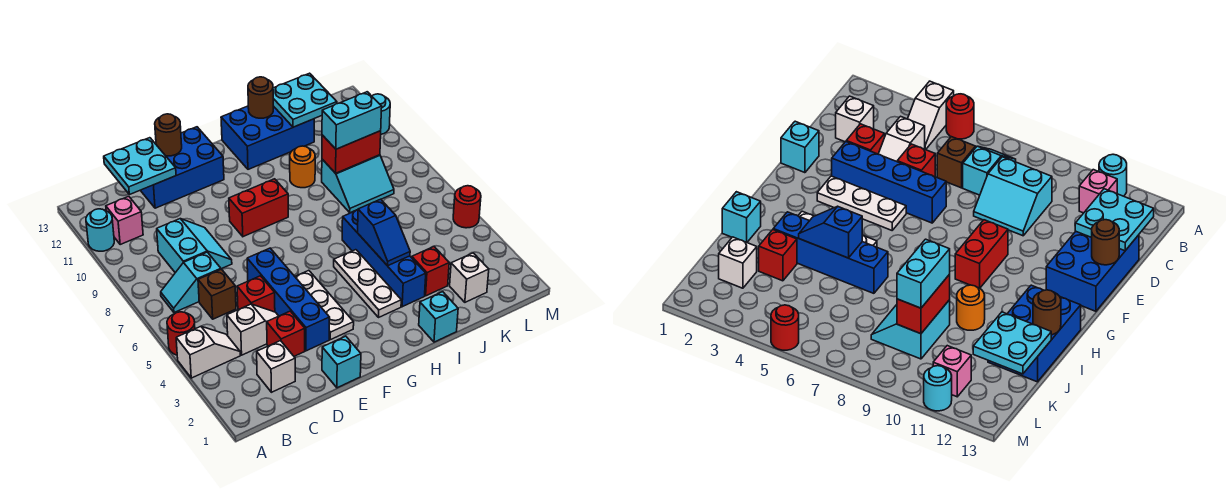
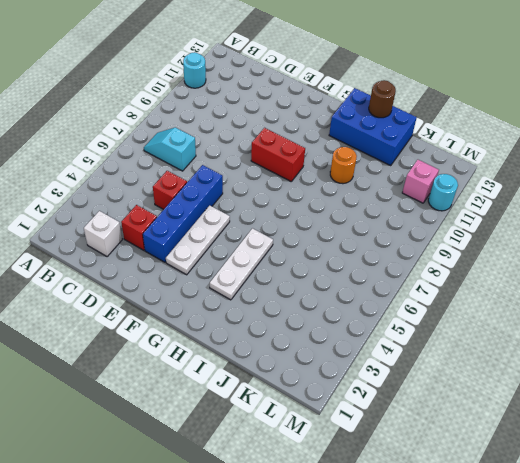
none -> white 1x2 slope [176,326,240,378]
none -> red 1x1 round brick [167,312,195,355]
none -> pink 1x1 brick [106,196,143,244]
none -> white 1x2 slope [227,304,278,355]

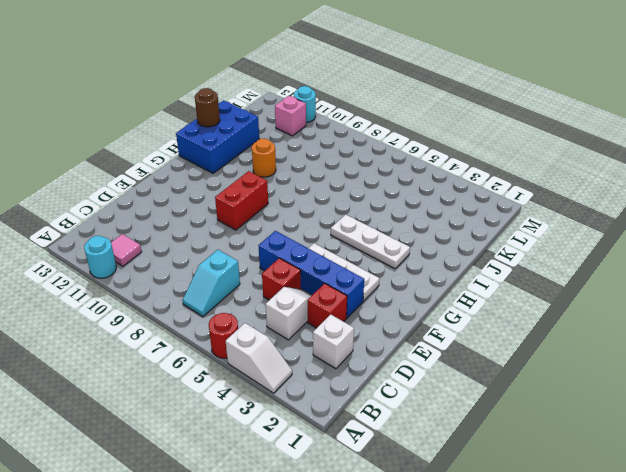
white 1x2 slope [226,323,292,393] -> white 1x2 slope turned to [176,326,240,378]
pink 1x1 tile [111,234,142,266] -> pink 1x1 brick [106,196,143,244]
none -> brown 1x1 brick [198,269,236,319]
none -> cyan 2x2 slope [157,219,232,273]
none -> blue 2x3 brick [140,127,224,208]
none -> cyan 1x1 brick [322,336,361,388]

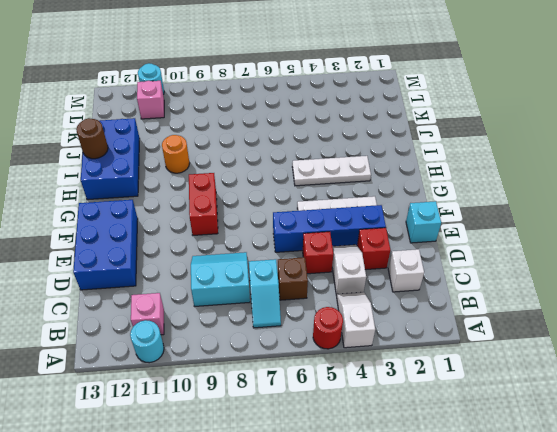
none -> cyan 1x1 brick [419,292,458,342]
none -> blue 1x4 brick [342,210,426,307]
none -> red 1x1 brick [412,247,449,296]
none -> cyan 2x2 slope [322,155,394,213]

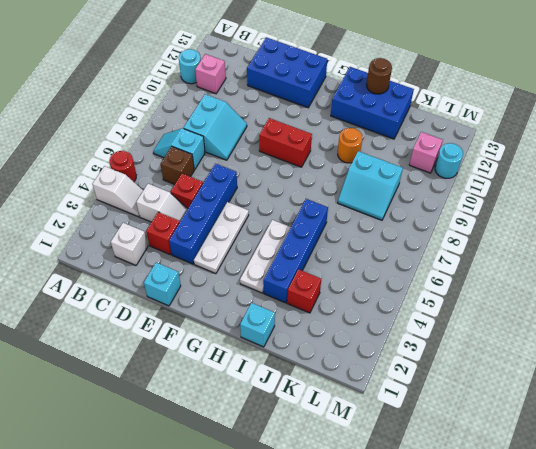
none -> white 1x1 brick [450,253,489,302]
none -> red 1x1 round brick [453,186,481,228]
none -> cyan 2x2 plate [104,138,176,195]
none -> brown 1x1 round brick [155,114,182,156]

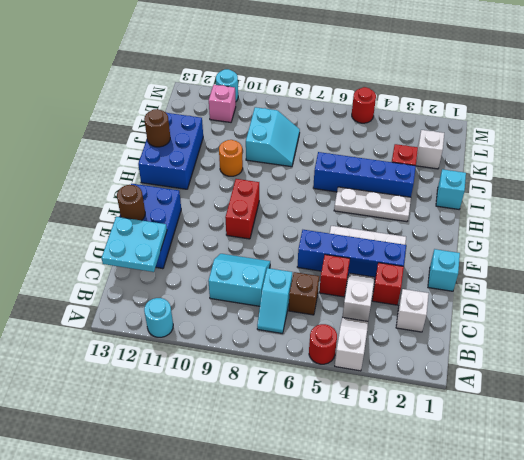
none -> pink 1x1 brick [106,196,143,244]
none -> blue 1x2 slope [358,199,410,266]
none -> red 1x2 brick [322,131,381,173]
none -> cyan 2x2 plate [273,73,337,127]

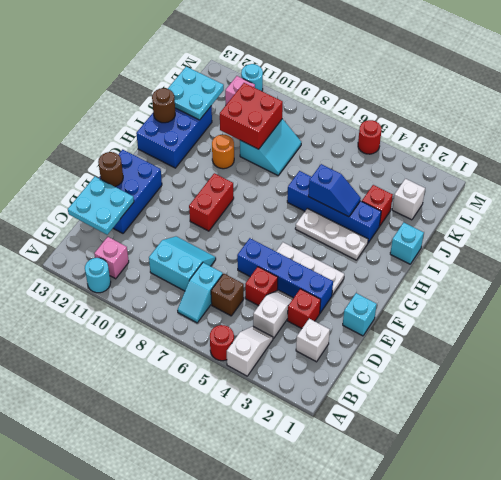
red 2x2 brick [220,83,283,149] -> red 1x2 brick [322,131,381,173]
none -> cyan 1x2 brick [322,92,382,149]

